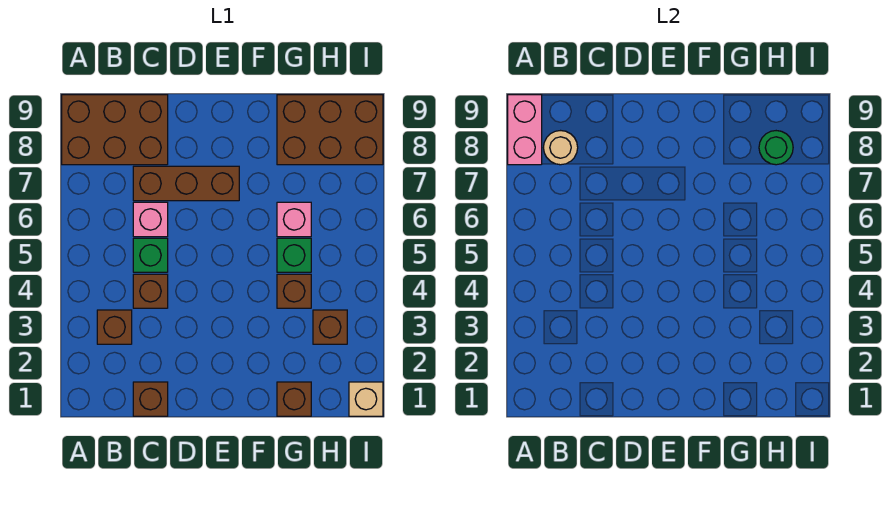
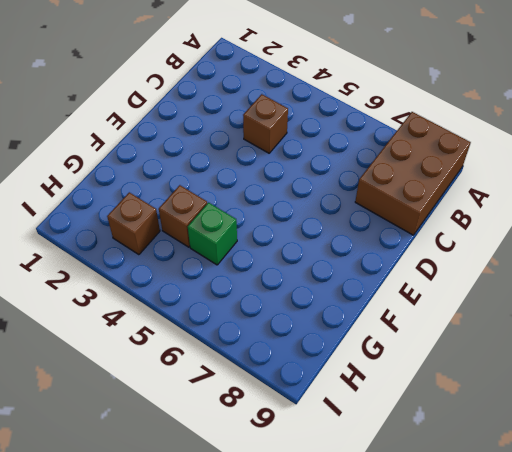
none -> brown 1x1 brick [97,310,132,344]
none -> brown 1x1 brick [133,382,168,416]
none -> green 1x1 brick [133,238,168,272]

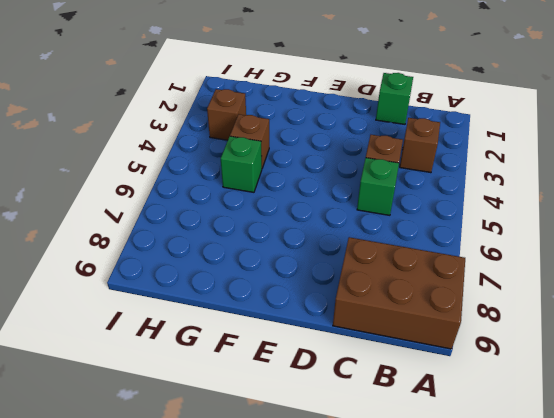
green 1x1 brick [376,73,413,124] -> brown 1x1 brick [133,382,168,416]
none -> pink 1x1 brick [133,202,168,237]
none -> brown 1x3 brick [133,166,239,201]
none -> brown 1x1 brick [277,382,311,416]

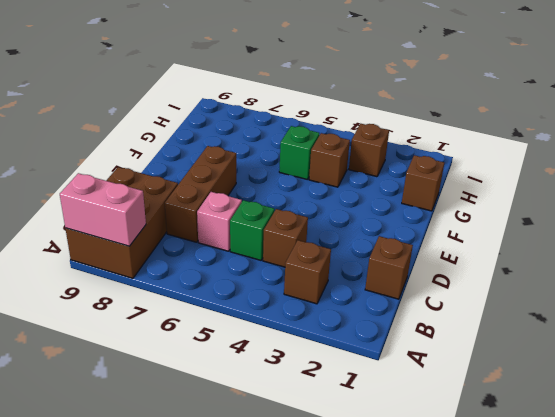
none -> pink 1x1 brick [277,202,311,237]
none -> brown 2x3 brick [277,95,383,165]
none -> tan 1x1 brick [349,382,383,416]

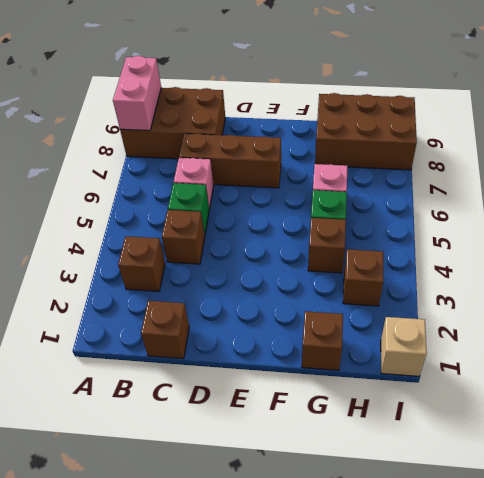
none -> tan 1x1 round brick [543,131,578,165]
none -> green 1x1 round brick [759,131,793,165]

